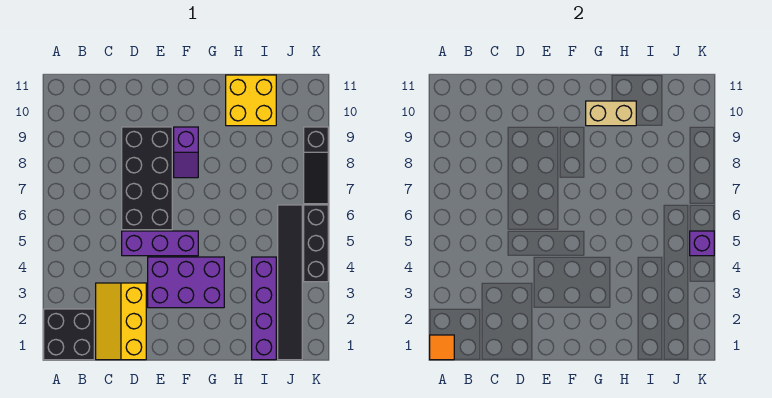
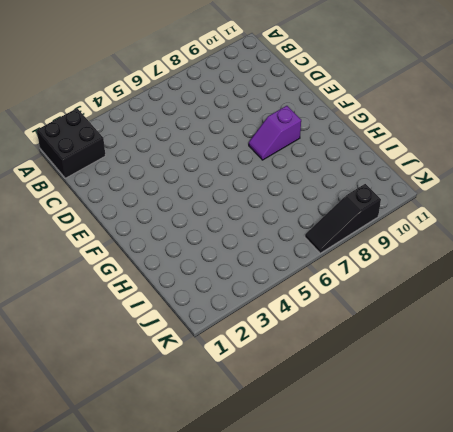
none -> yellow 2x3 slope [96,283,146,360]
none -> purple 1x3 brick [122,231,198,256]
none -> black 2x4 brick [122,127,172,230]

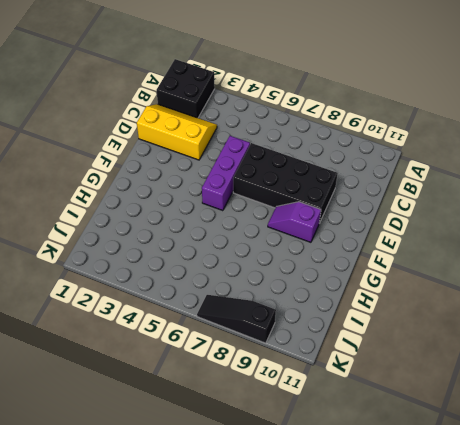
none -> purple 2x3 brick [148,257,224,308]
none -> yellow 2x2 brick [226,75,276,126]
none -> purple 1x4 brick [252,257,276,360]

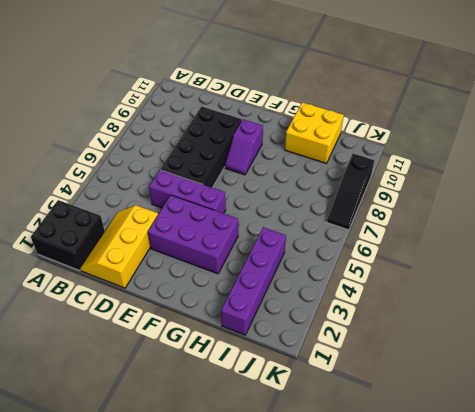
none -> black 1x6 tile [278,205,302,360]
none -> black 1x3 brick [304,205,328,282]
none -> orange 1x1 tile [430,335,454,360]

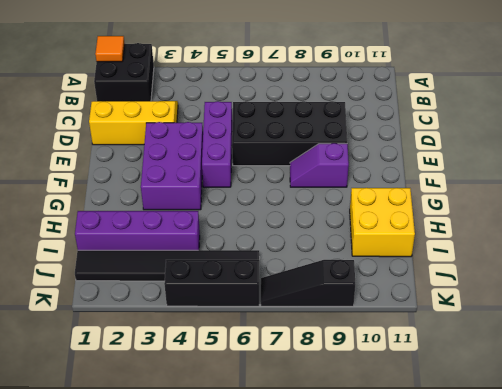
none -> tan 1x2 brick [586,101,636,126]
none -> purple 1x1 brick [690,231,714,256]

